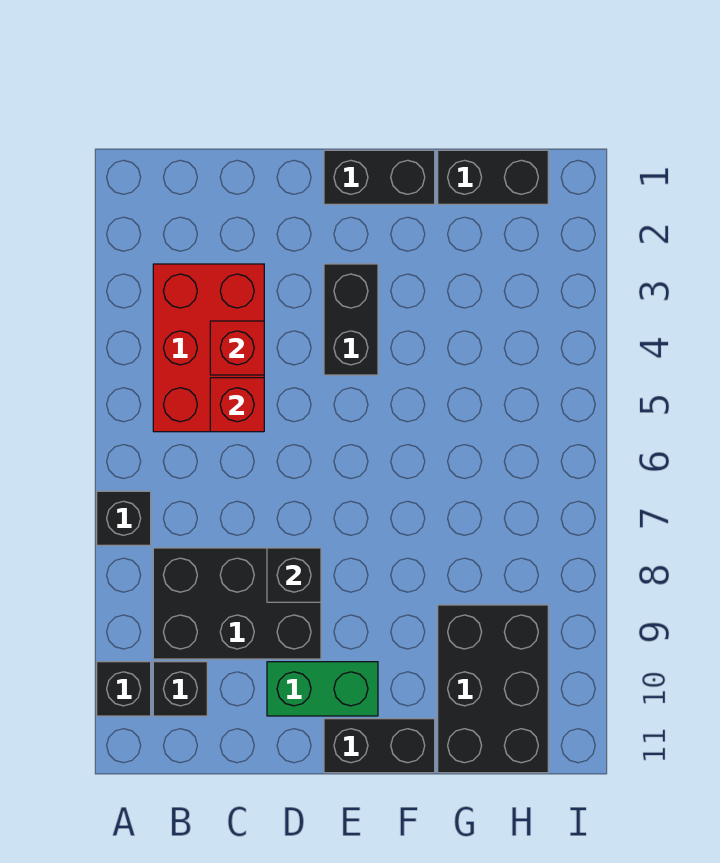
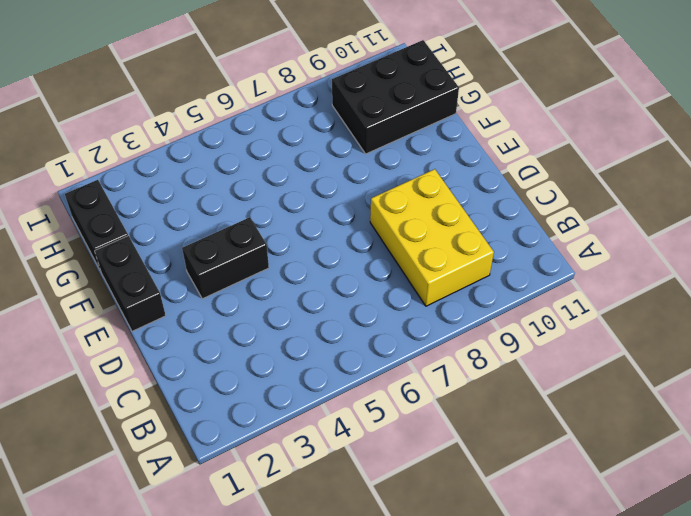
yellow 2x3 brick [370,169,494,306] -> black 2x3 brick [153,548,321,659]
none -> black 1x1 brick [97,491,151,545]
none -> black 1x1 brick [97,662,151,716]
none -> red 2x3 brick [153,264,264,432]

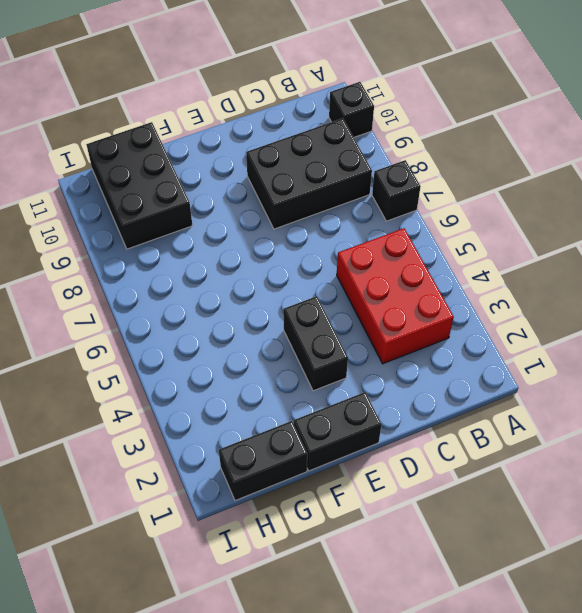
none -> black 1x1 brick [153,662,207,716]
none -> green 1x2 brick [267,662,378,716]
none -> black 1x2 brick [324,719,435,773]

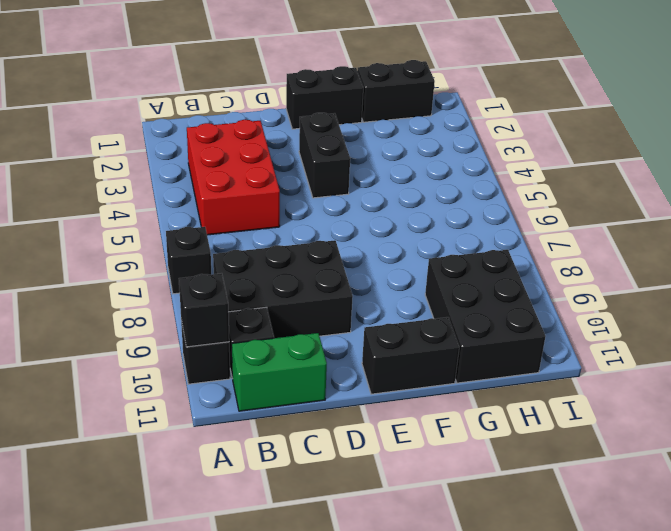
black 1x1 brick [179,273,229,347] -> black 1x1 brick moved to [267,548,321,602]
green 1x2 brick [232,333,327,411] -> green 1x2 brick moved to [267,662,378,716]
none -> red 1x1 brick [210,321,264,375]
none -> red 1x1 brick [210,378,264,432]

